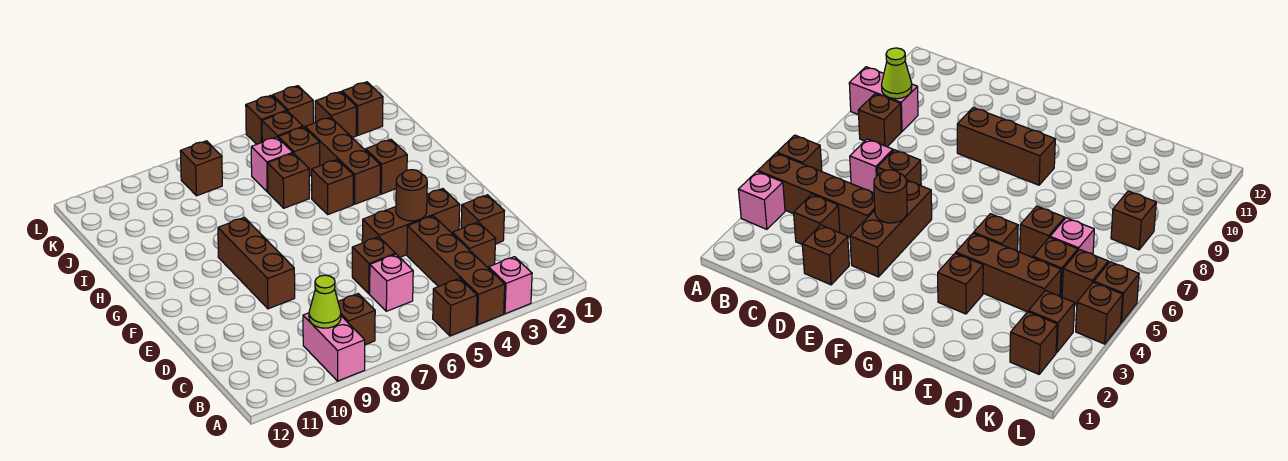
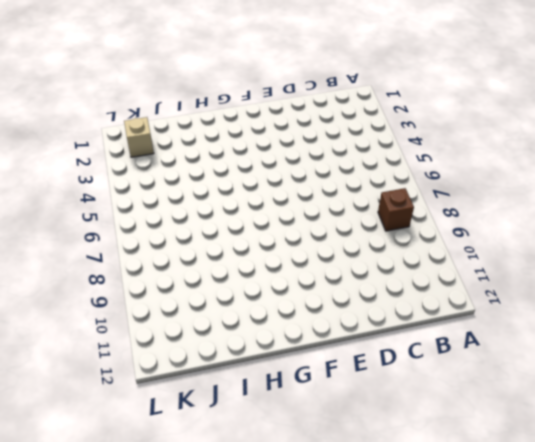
tan 1x1 brick [124,117,154,157] -> brown 1x1 brick [342,82,383,135]
none -> pink 1x1 brick [489,257,532,314]
none -> brown 1x4 brick [407,216,505,325]
none -> brown 1x1 brick [433,278,477,336]

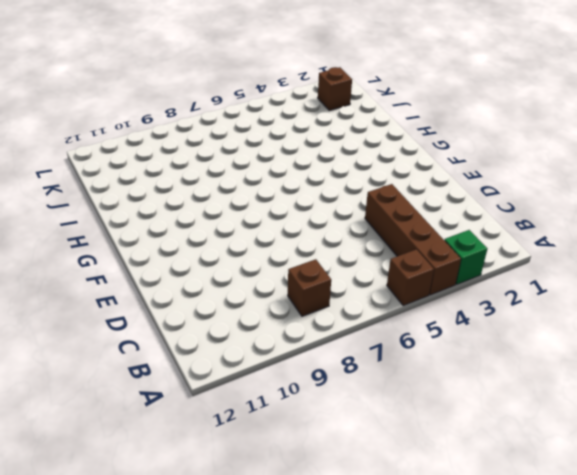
green 1x1 brick [444,230,487,284] -> pink 1x1 brick [489,257,532,314]
none -> pink 1x2 brick [303,313,365,381]
none -> brown 1x1 brick [452,222,496,268]
none -> pink 1x1 brick [370,254,413,311]

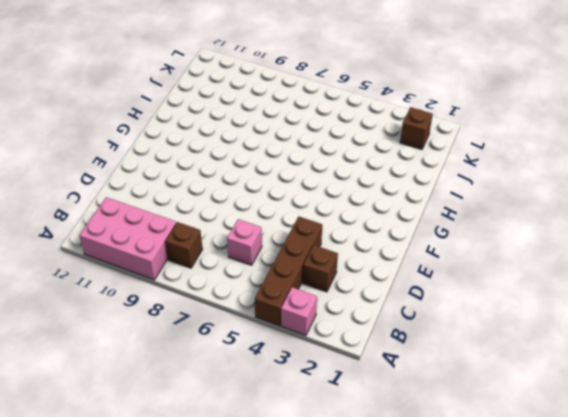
pink 2x3 brick [79,197,176,280] -> pink 1x2 brick [303,313,365,381]
none -> brown 1x1 brick [433,278,477,336]
none -> brown 1x1 brick [461,195,504,244]
none -> brown 1x1 brick [352,237,395,294]

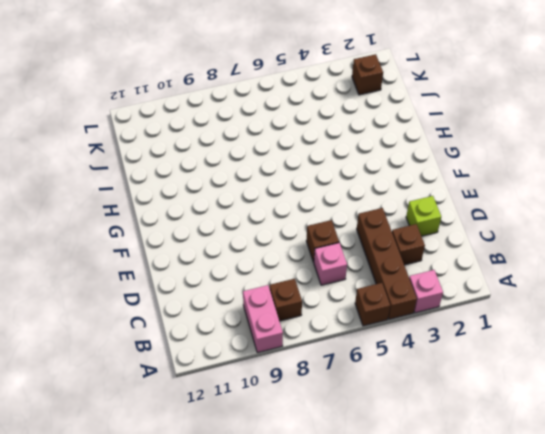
lime 1x1 brick [406,196,441,236] -> brown 1x1 brick [461,195,504,244]
none -> brown 1x3 brick [362,189,460,257]
none -> brown 1x3 brick [218,217,295,309]
none -> brown 1x1 brick [366,139,407,194]

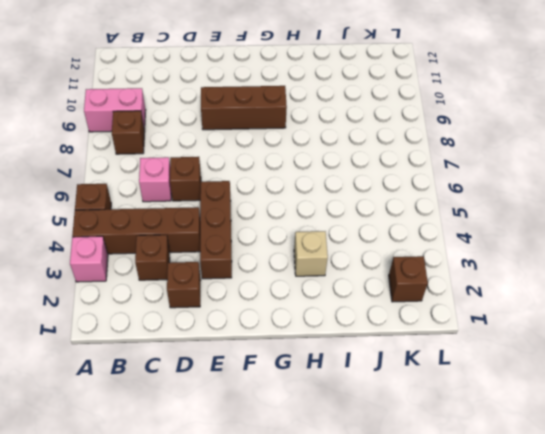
tan 1x1 brick [294,231,328,276] -> brown 1x1 brick [366,139,407,194]
none -> brown 1x3 brick [305,117,380,204]
none -> brown 1x1 brick [312,160,353,214]
none -> brown 1x1 brick [268,153,309,208]

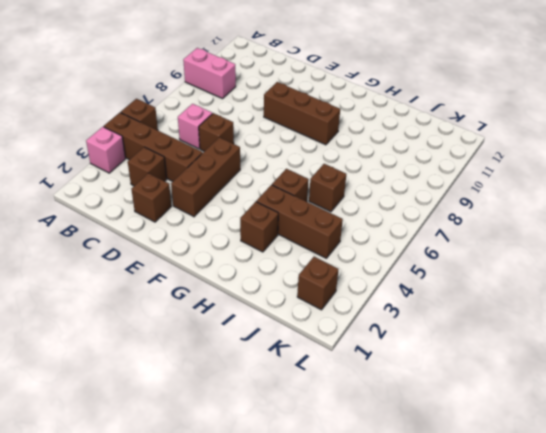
none -> brown 1x1 brick [338,294,375,345]
none -> brown 1x1 brick [278,127,320,176]
none -> pink 1x1 brick [251,137,293,192]

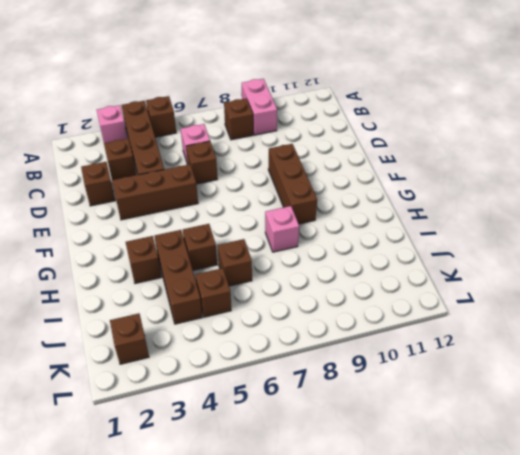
pink 1x1 brick [265,206,299,252] -> pink 1x1 brick moved to [251,137,293,192]
none -> brown 1x1 brick [315,92,356,138]
none -> brown 1x1 brick [262,111,303,142]
none -> brown 1x1 brick [180,141,222,196]

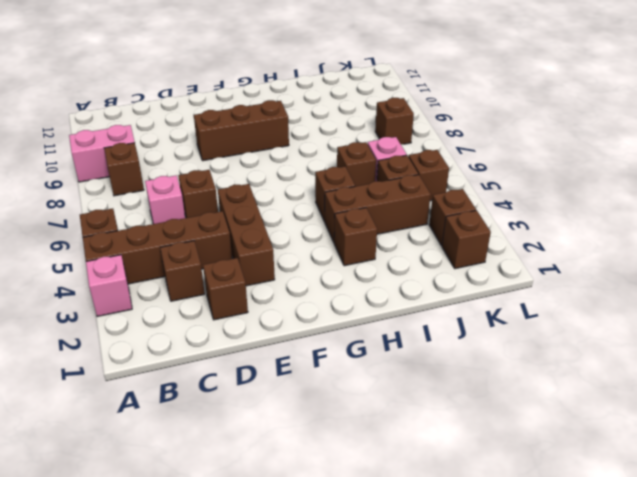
none -> brown 1x1 brick [273,86,313,127]
none -> brown 1x1 brick [246,95,287,144]
none -> lime 1x1 cone [309,275,341,328]

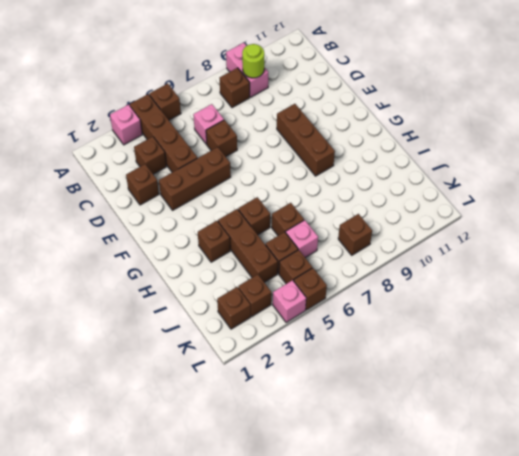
lime 1x1 round brick [242,44,264,78] -> lime 1x1 cone [309,275,341,328]
pink 1x1 brick [273,280,306,323] -> brown 1x1 brick [273,86,313,127]
none -> brown 1x1 round brick [396,170,427,221]

